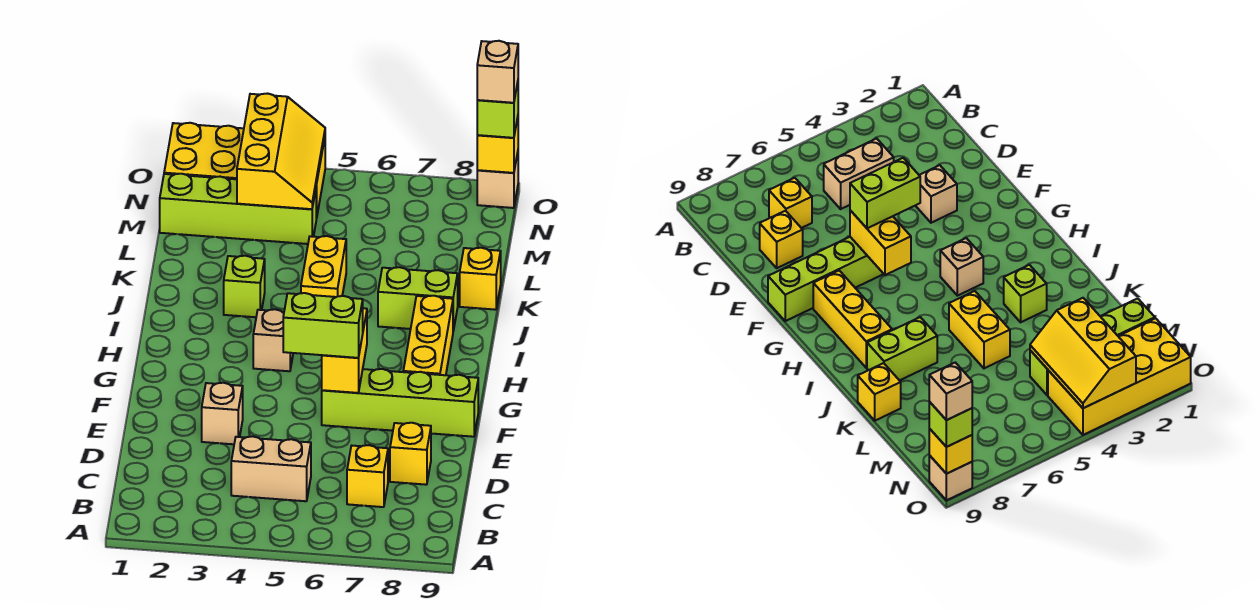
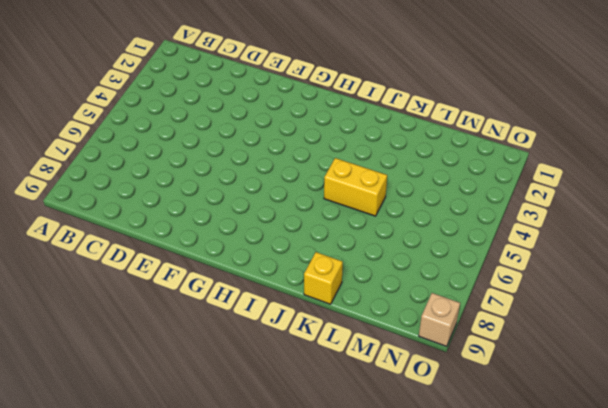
none -> tan 1x2 brick [231,436,311,501]
none -> yellow 1x1 brick [347,445,388,507]
none -> yellow 1x1 brick [390,423,431,485]

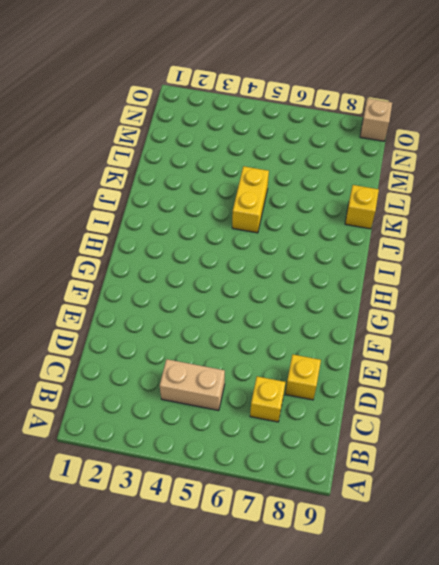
none -> tan 1x1 brick [202,383,243,444]
none -> lime 1x4 brick [322,369,478,437]
none -> yellow 1x3 brick [403,296,453,375]

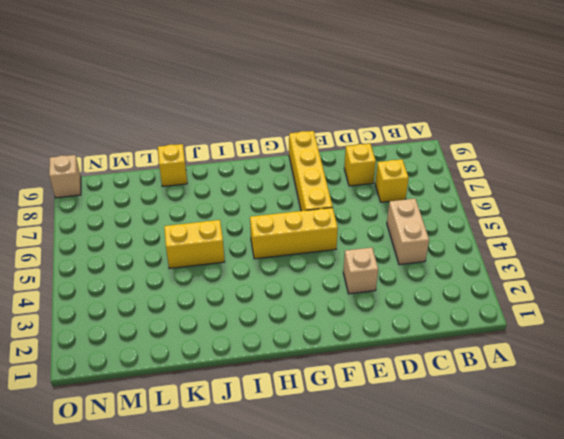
yellow 1x3 brick [250,208,338,259] -> yellow 1x3 brick moved to [403,296,453,375]
yellow 1x4 brick [289,131,333,211] -> lime 1x4 brick [322,369,478,437]
none -> tan 1x1 brick [253,309,293,371]
none -> lime 1x1 brick [224,256,265,317]
none -> lime 1x2 brick [378,267,458,331]

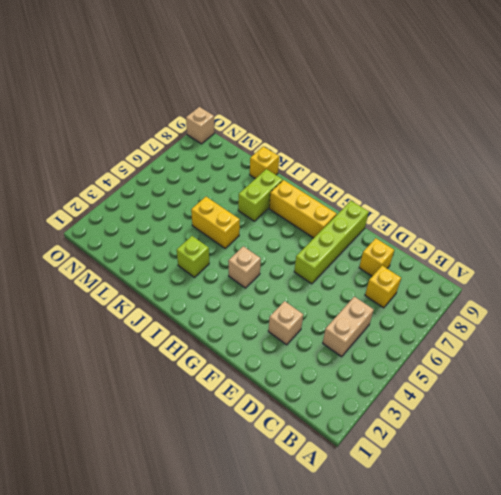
none -> lime 1x4 brick [160,174,316,244]
none -> yellow 2x4 brick [164,123,325,219]
none -> yellow 1x2 brick [322,308,367,393]

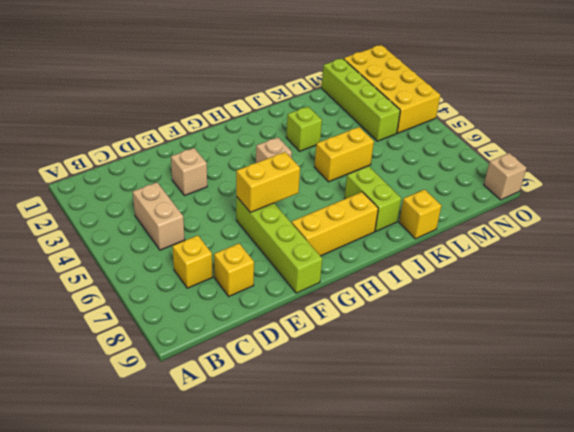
none -> yellow 2x3 slope [237,94,325,209]
none -> yellow 1x1 brick [477,118,518,173]
none -> lime 1x2 brick [283,293,363,358]

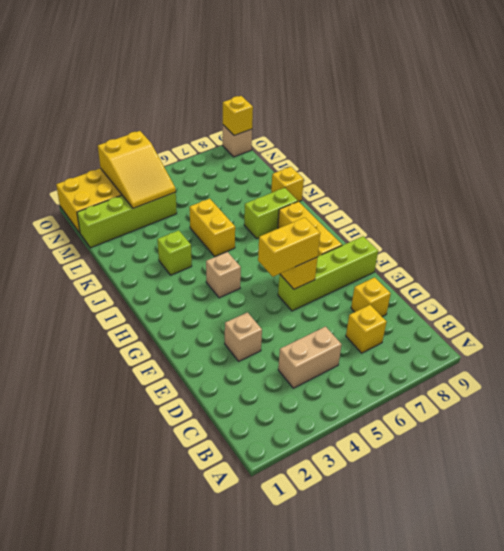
yellow 1x2 brick [258,217,320,277] -> lime 1x2 brick [283,293,363,358]
yellow 2x3 slope [98,131,176,208] -> yellow 2x3 slope turned to [237,94,325,209]
none -> lime 1x1 brick [477,83,518,138]
none -> tan 1x1 brick [477,41,518,103]

